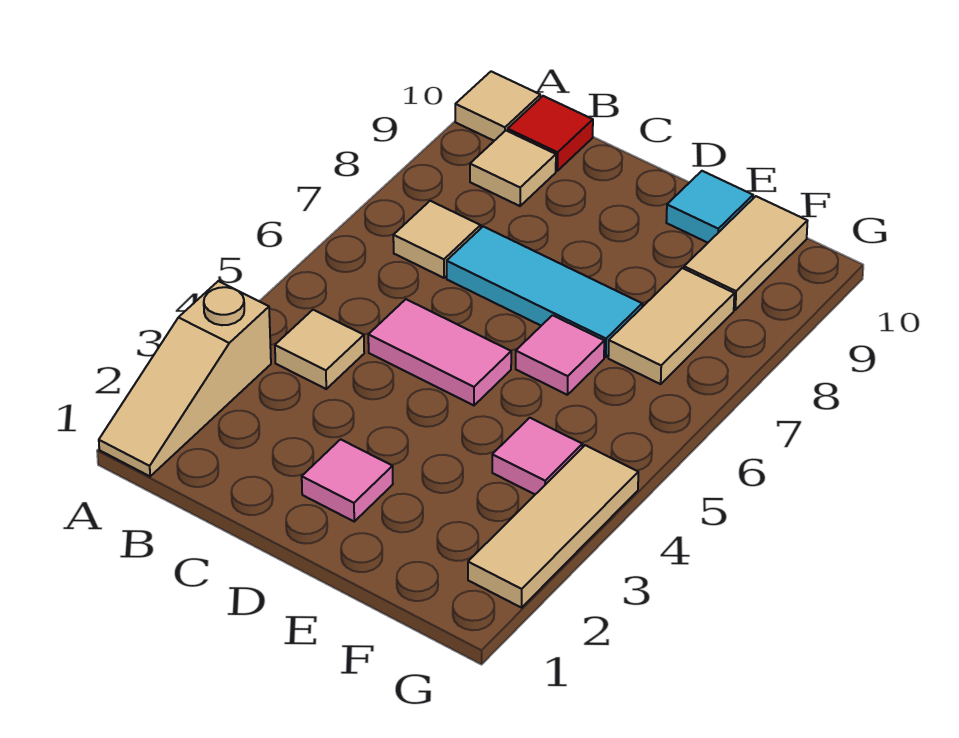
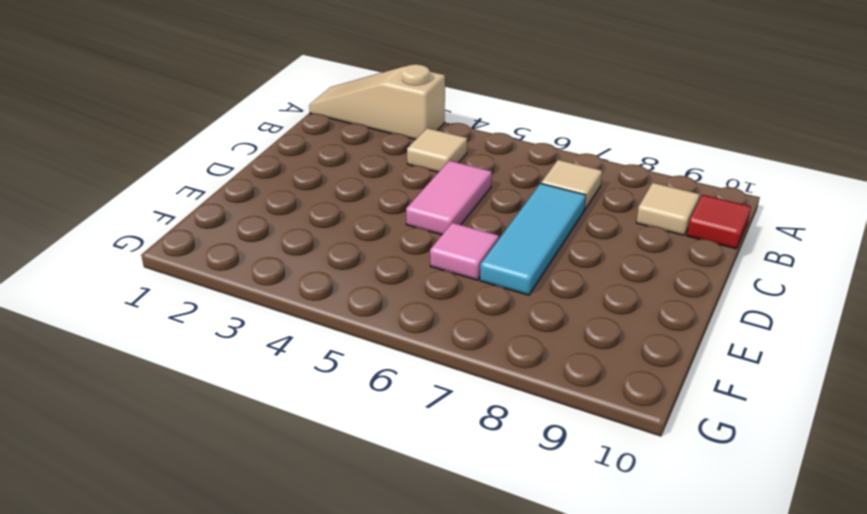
none -> tan 1x1 tile [455,71,540,141]
none -> pink 1x1 tile [302,439,393,521]
none -> cyan 1x1 tile [666,171,753,243]

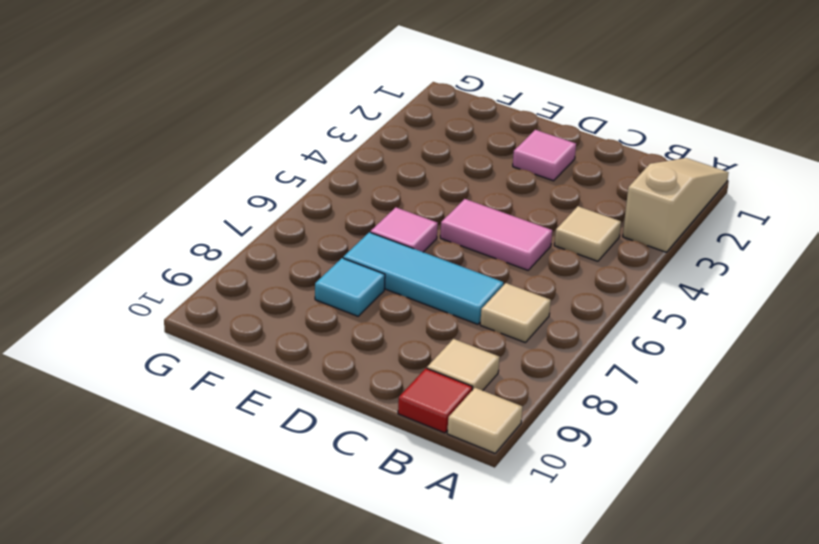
cyan 1x1 tile [315,258,385,316] -> cyan 1x1 tile moved to [666,171,753,243]
none -> pink 1x1 tile [492,418,582,494]
none -> tan 1x2 tile [608,268,734,384]
none -> tan 1x2 tile [684,196,807,310]

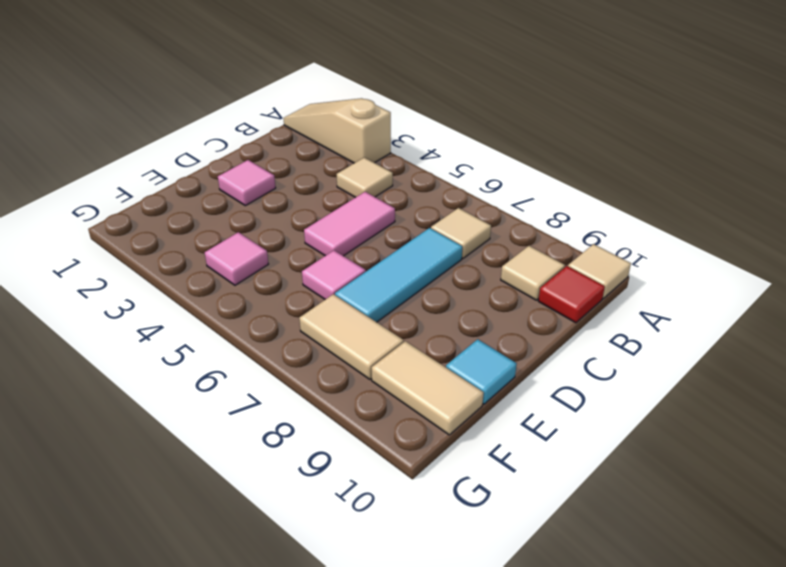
none -> tan 1x3 tile [468,445,638,608]

